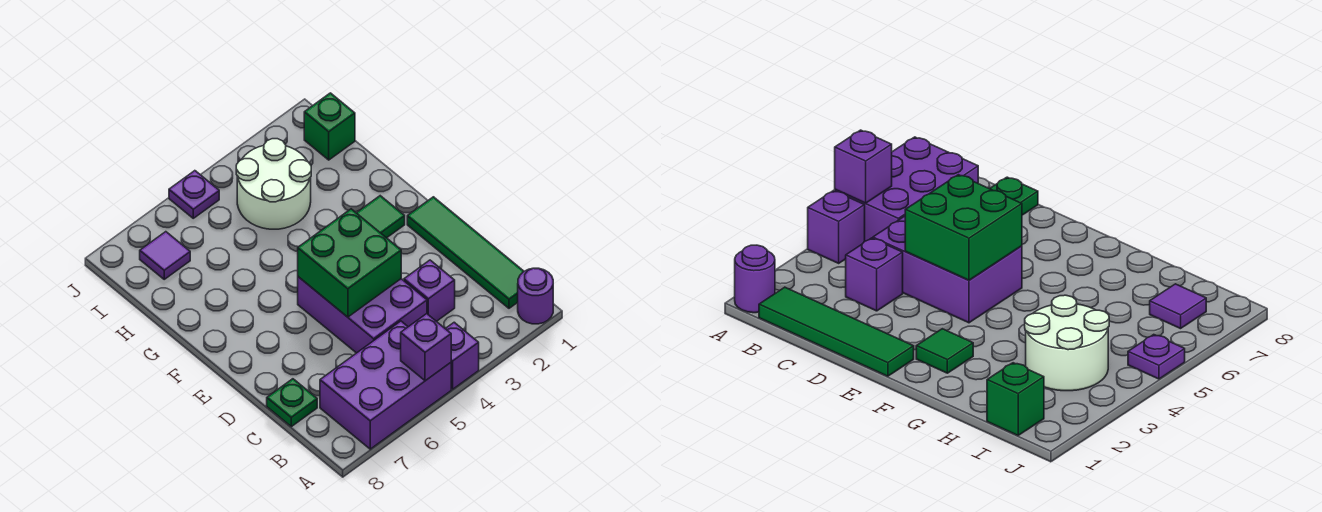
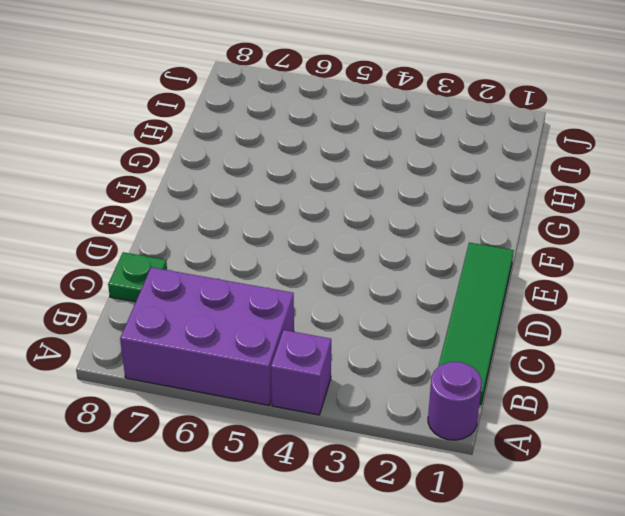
none -> purple 1x1 brick [404,260,455,321]
none -> purple 2x3 brick [298,277,427,353]
none -> green 1x1 tile [357,196,405,238]

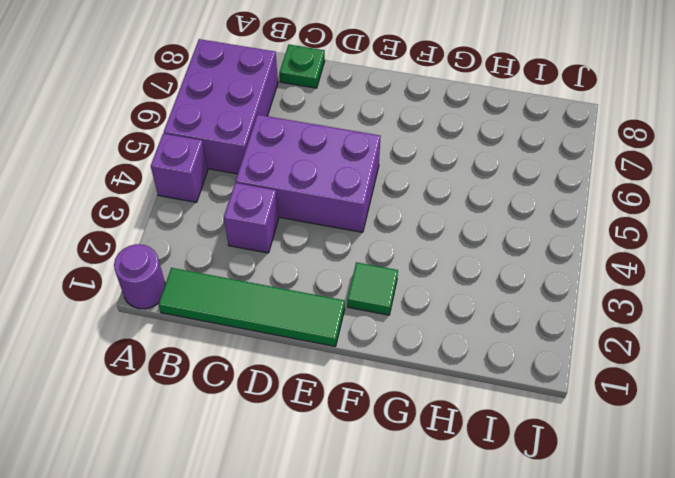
none -> white 2x2 round brick [236,139,311,229]
none -> green 1x1 brick [304,93,355,160]
none -> purple 1x1 tile [140,232,190,279]

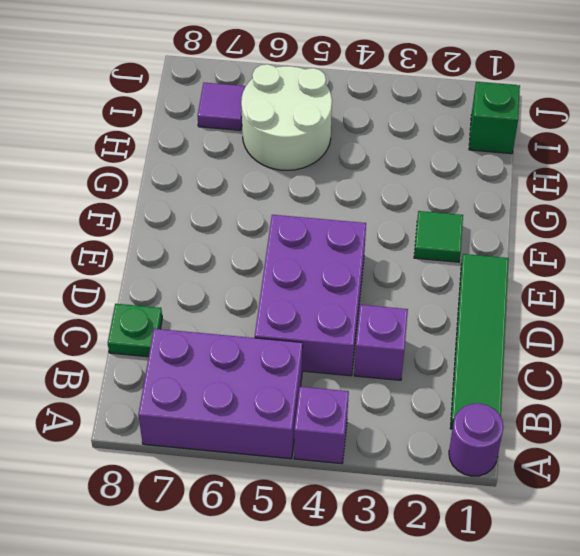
white 2x2 round brick [241,64,332,170] -> white 2x2 round brick moved to [236,139,311,229]
none -> purple 1x1 plate [169,171,219,218]
none -> purple 1x1 brick [401,314,451,381]
none -> green 2x2 brick [298,209,401,317]

